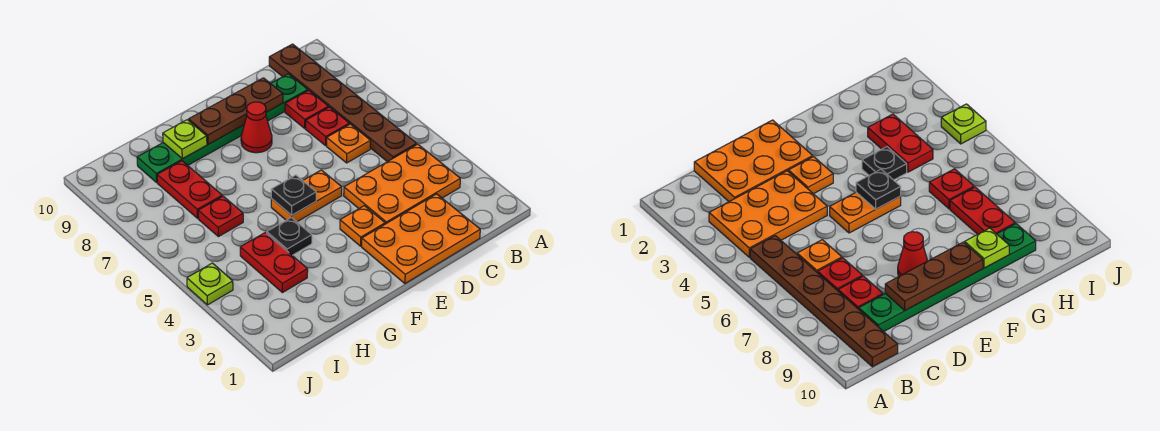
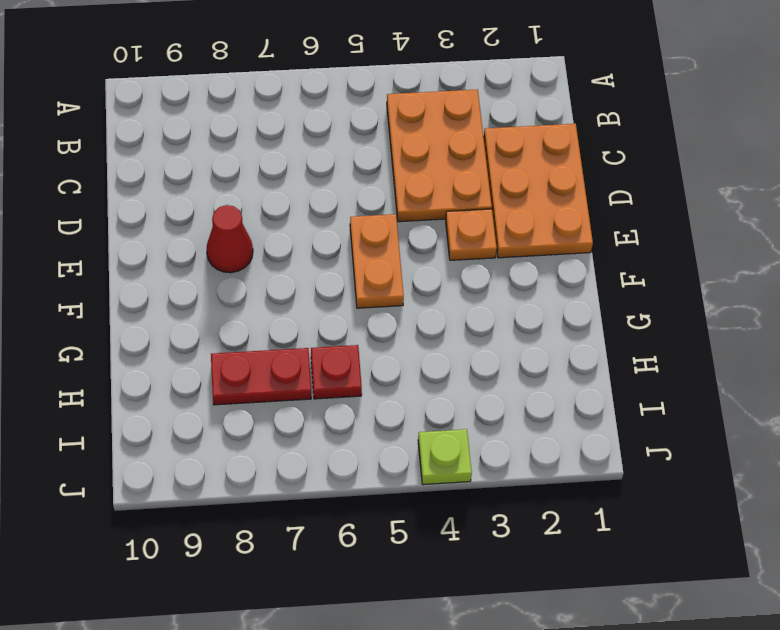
none -> brown 1x6 plate [269,44,417,162]
none -> orange 1x1 plate [327,124,371,163]
none -> red 1x1 plate [306,107,349,146]

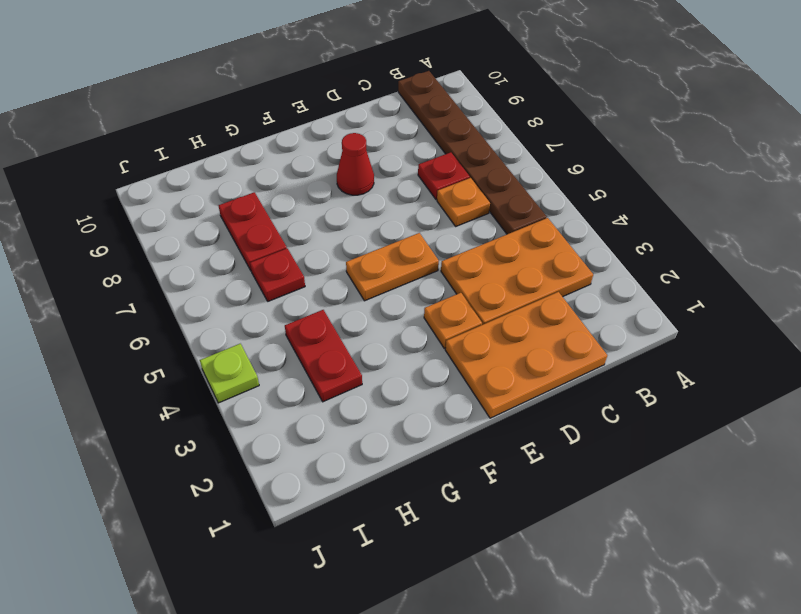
none -> red 1x1 plate [285,90,328,128]
none -> green 1x6 plate [137,74,308,182]
none -> black 1x1 plate [267,217,312,255]

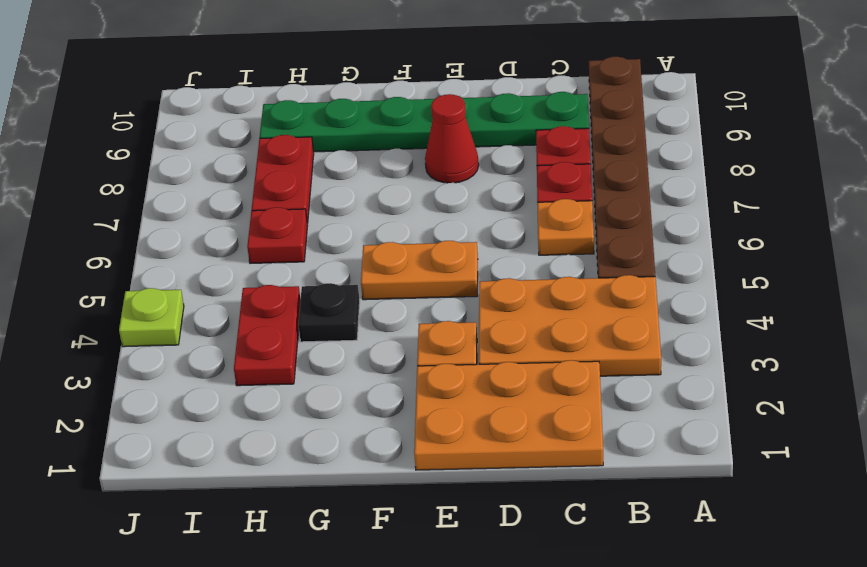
none -> brown 1x3 plate [189,78,283,144]
none -> black 1x1 plate [271,175,316,215]
none -> lime 1x1 plate [163,120,207,159]

